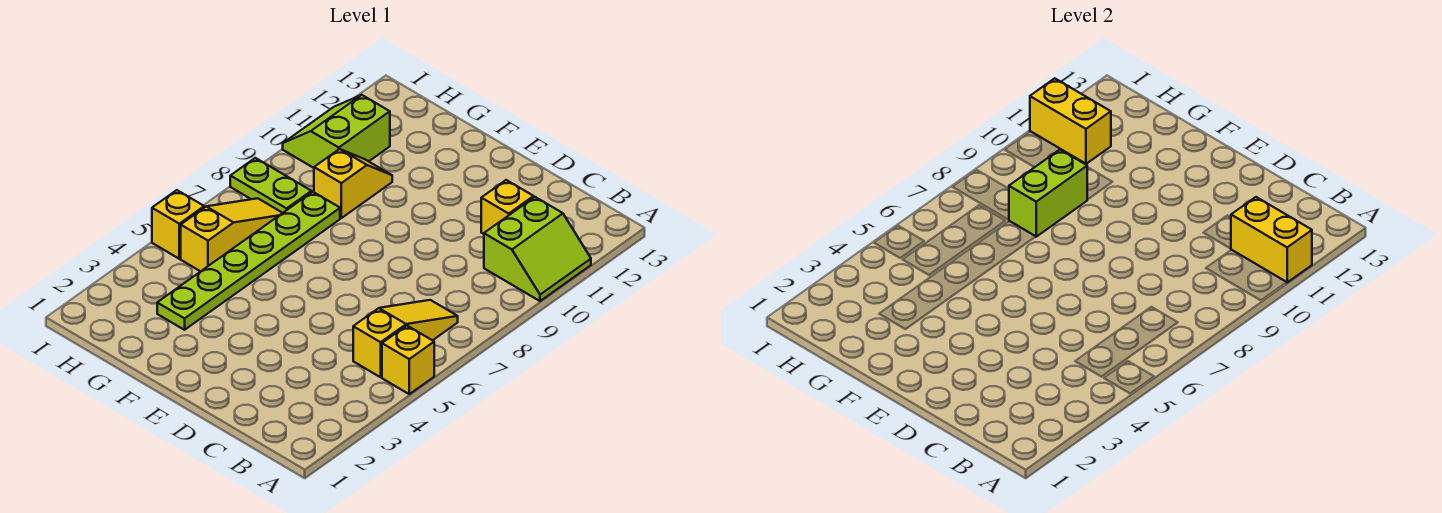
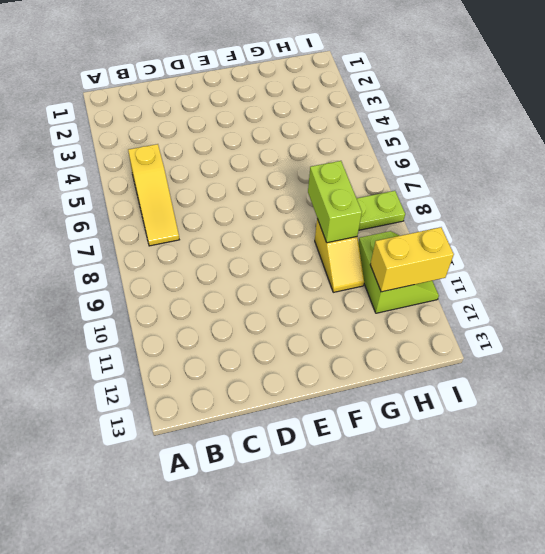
none -> yellow 1x1 brick [382,326,434,394]
none -> lime 2x2 slope [484,197,591,301]
none -> yellow 1x1 brick [481,180,534,234]

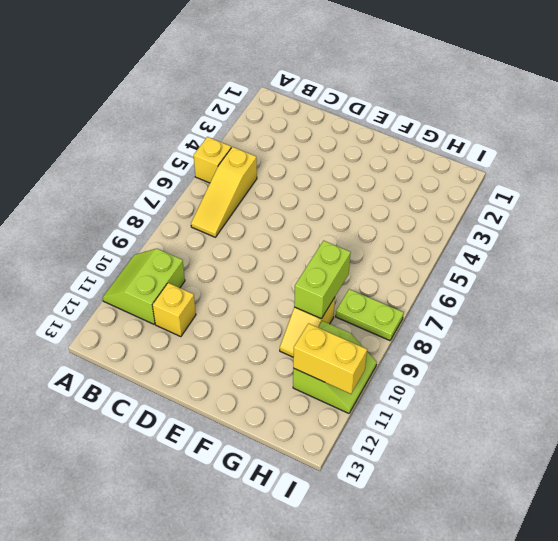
none -> lime 1x6 plate [157,192,340,330]
none -> yellow 1x3 slope [181,198,282,271]
none -> yellow 1x1 brick [152,190,204,259]

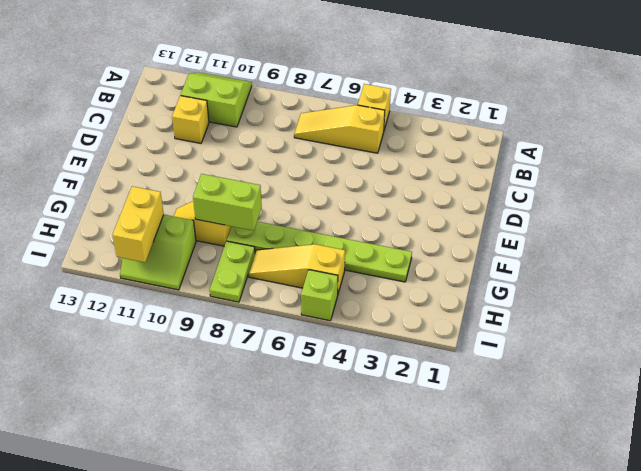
lime 1x1 brick [301,270,338,321] -> yellow 1x1 brick [152,190,204,259]
none -> yellow 1x2 brick [1231,197,1312,282]

